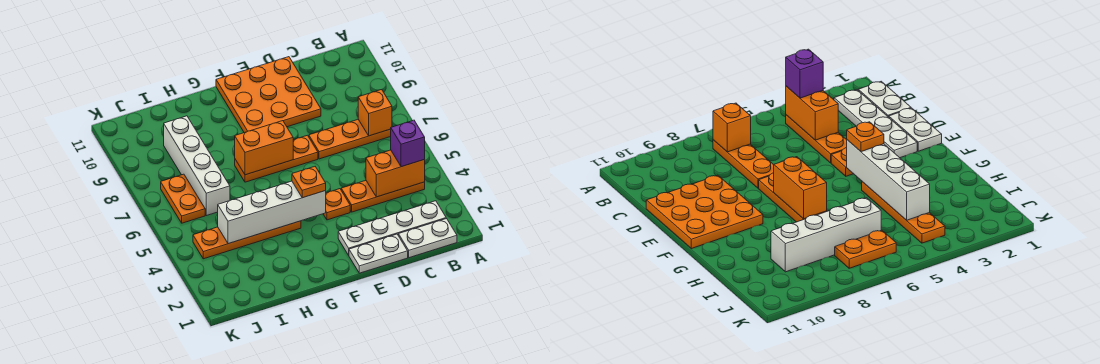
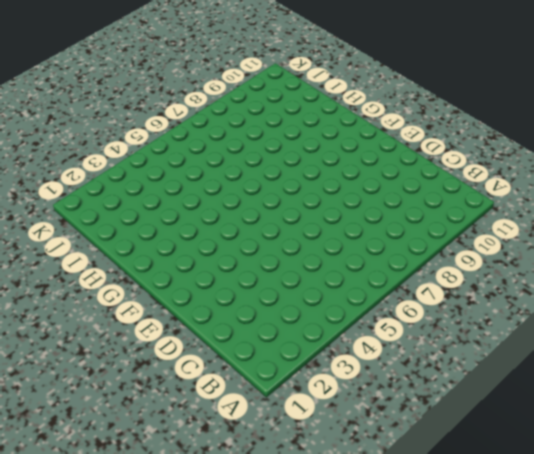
none -> white 1x2 plate [398,219,457,258]
none -> white 1x4 plate [338,201,446,255]
none -> orange 1x3 plate [341,181,425,212]

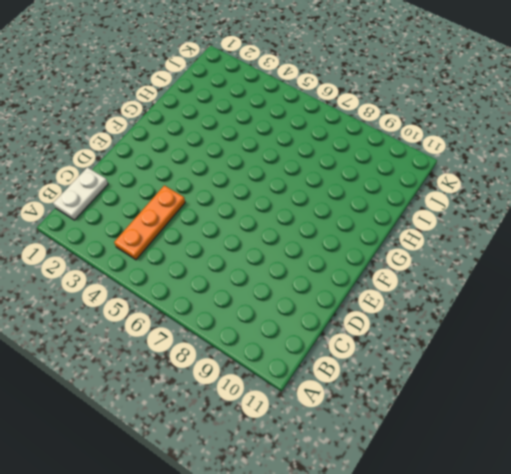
none -> white 1x4 plate [338,201,446,255]
none -> orange 1x3 plate [309,119,391,159]
none -> white 1x2 plate [349,234,408,273]

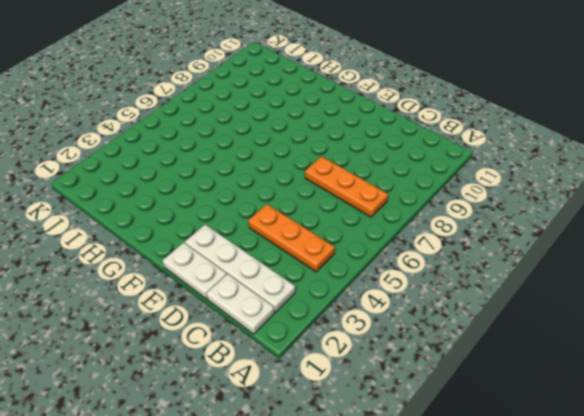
none -> orange 3x3 plate [216,57,321,133]
none -> orange 1x1 plate [323,189,350,220]
none -> orange 1x3 plate [235,135,318,182]

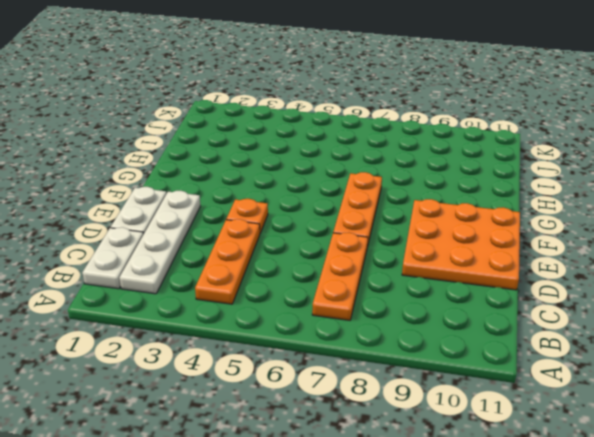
none -> orange 1x4 plate [193,221,301,259]
none -> white 1x4 brick [164,116,230,216]
none -> orange 1x2 plate [161,174,205,223]

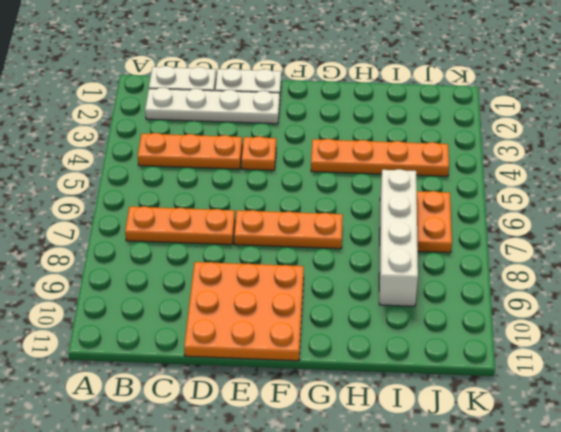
none -> orange 1x2 brick [366,150,425,197]
none -> orange 1x1 brick [358,90,392,136]
none -> white 1x4 brick [218,181,326,244]

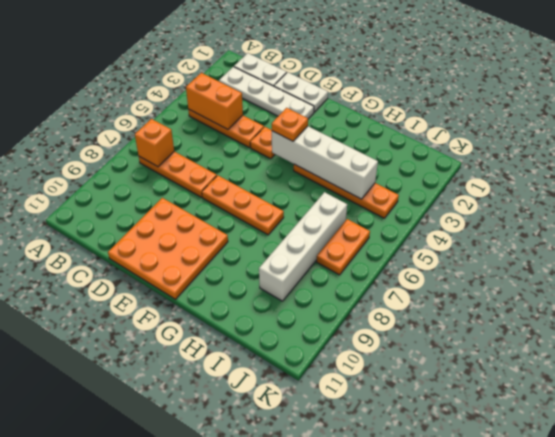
none -> orange 1x2 brick [235,121,293,175]
none -> purple 1x1 brick [391,120,425,167]

